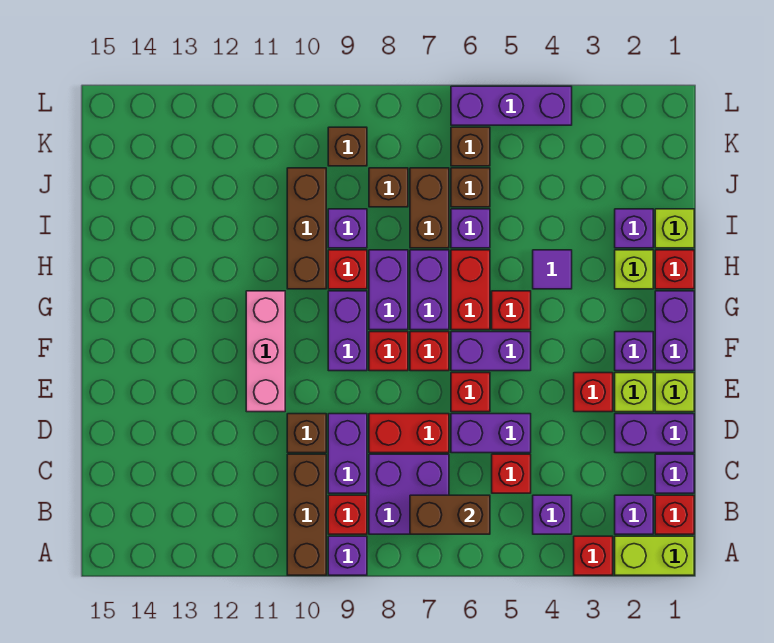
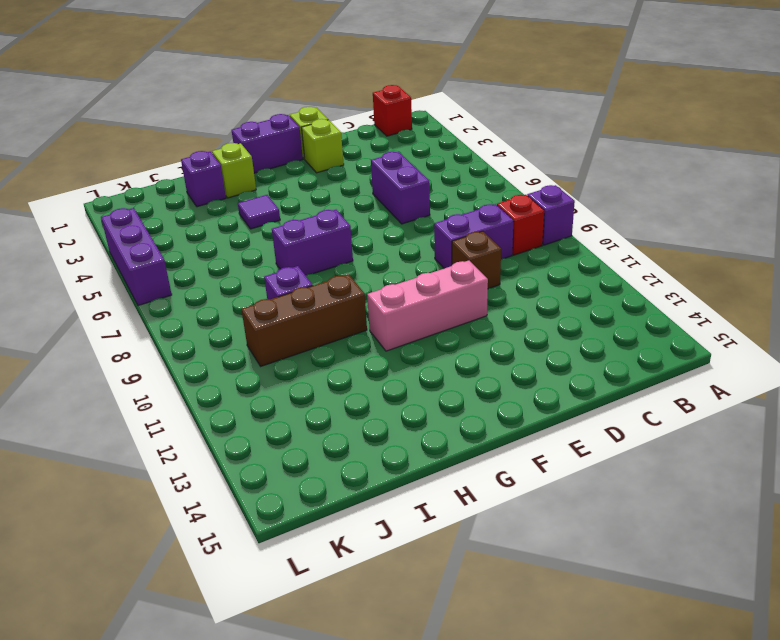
none -> lime 1x2 brick [615,536,694,575]
none -> red 1x1 brick [574,536,613,575]
none -> brown 1x3 brick [287,454,326,575]
none -> purple 1x1 brick [615,495,653,534]

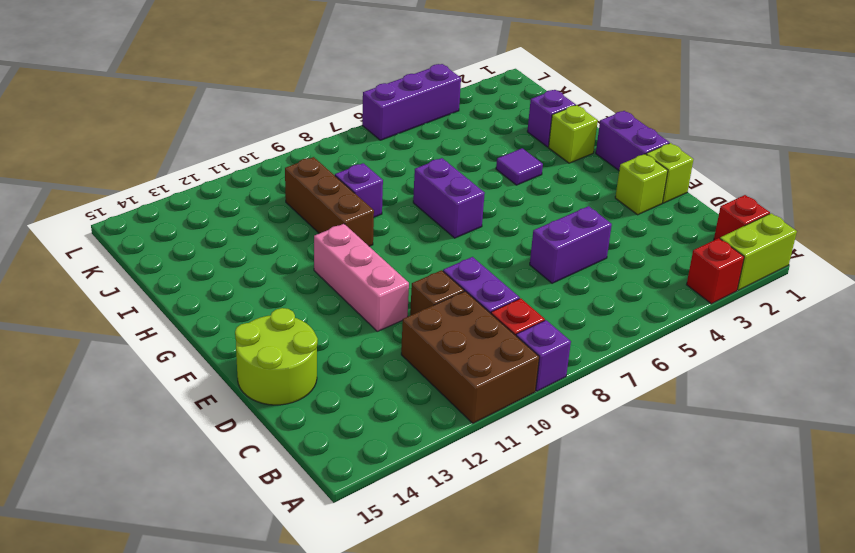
brown 2x3 brick [401,291,539,423] -> brown 1x3 brick [287,454,326,575]
lime 2x2 round brick [235,308,318,405] -> none
none -> purple 1x1 brick [615,495,653,534]
none -> purple 1x1 brick [533,495,572,534]
none -> purple 2x2 brick [369,454,449,534]
none -> purple 1x1 brick [655,454,694,493]

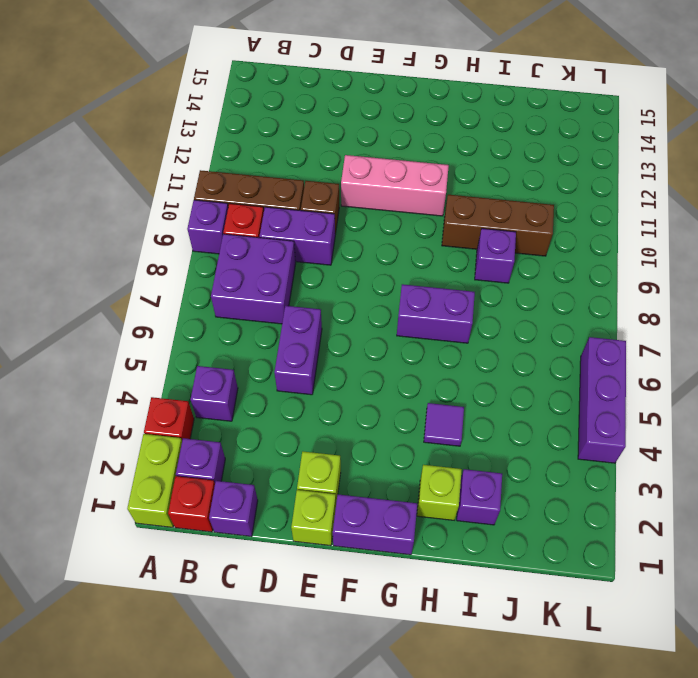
none -> red 1x1 brick [492,454,531,493]
none -> purple 1x2 brick [615,414,694,453]
none -> red 1x2 brick [369,414,449,453]
none -> red 1x1 brick [574,373,613,412]

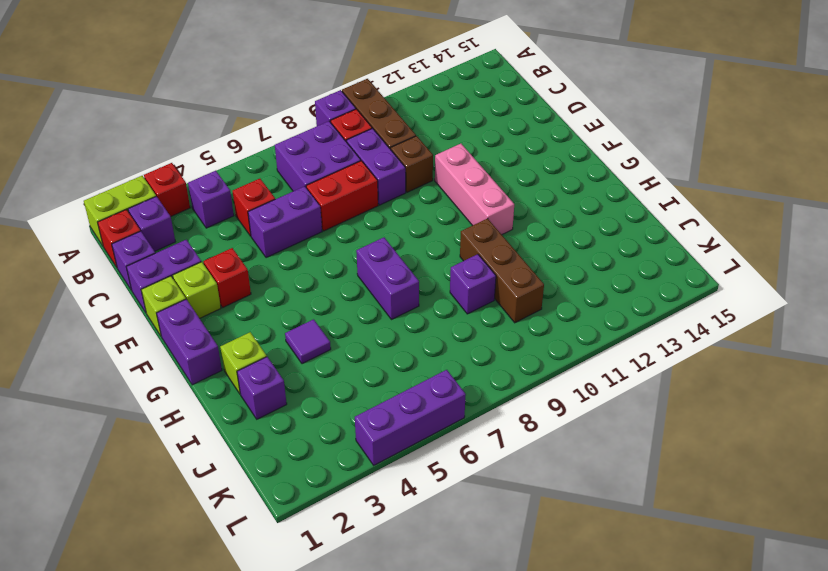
none -> red 1x1 brick [451,373,490,412]
none -> purple 1x1 brick [615,332,653,371]
none -> purple 1x2 brick [451,332,531,371]
none -> red 1x1 brick [410,332,449,371]

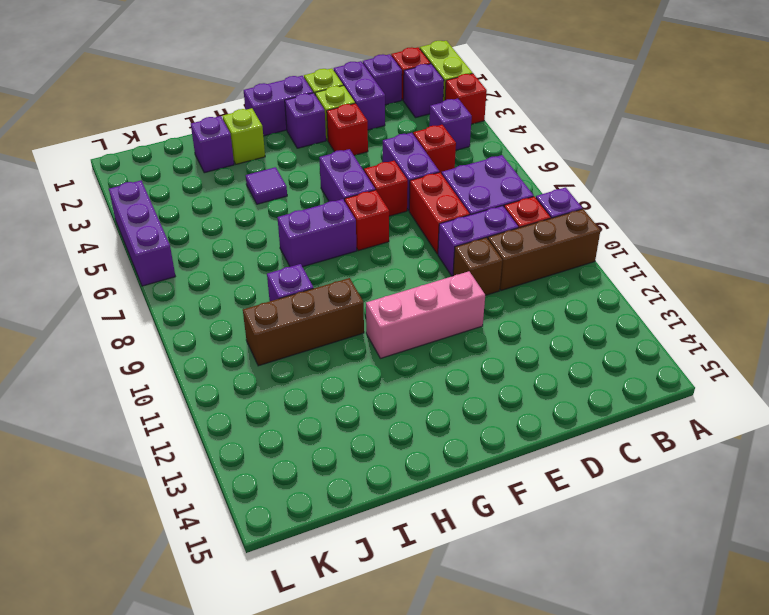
none -> red 1x1 brick [369,332,408,371]
none -> purple 1x2 brick [328,291,367,371]
none -> red 1x1 brick [492,291,531,330]
none -> red 1x2 brick [451,250,490,330]

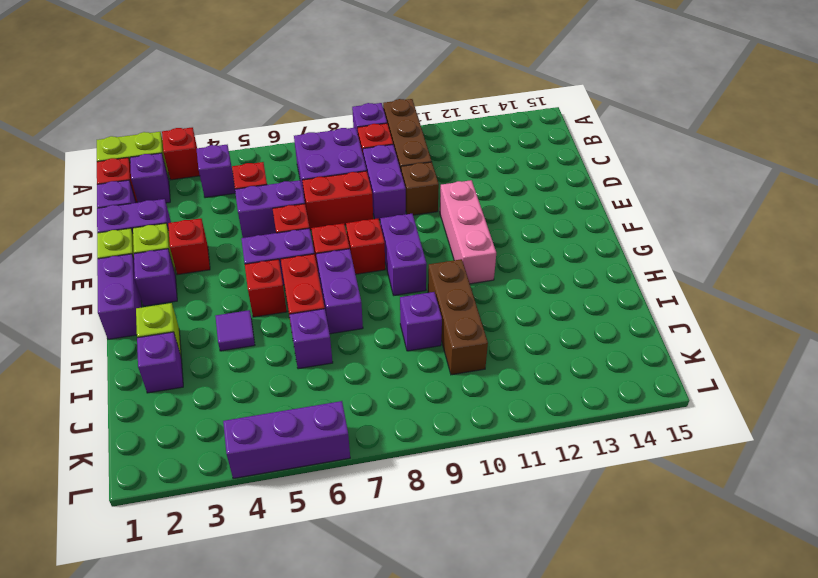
none -> purple 1x2 brick [369,250,408,330]
none -> red 1x1 brick [655,250,694,289]
none -> red 1x1 brick [328,250,367,289]
none -> lime 1x1 brick [655,209,694,248]

